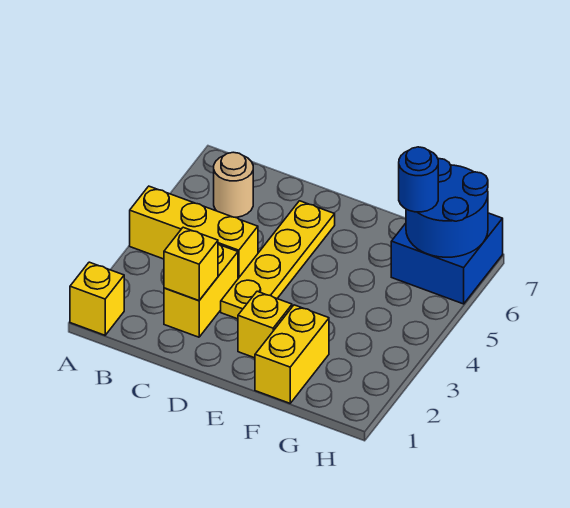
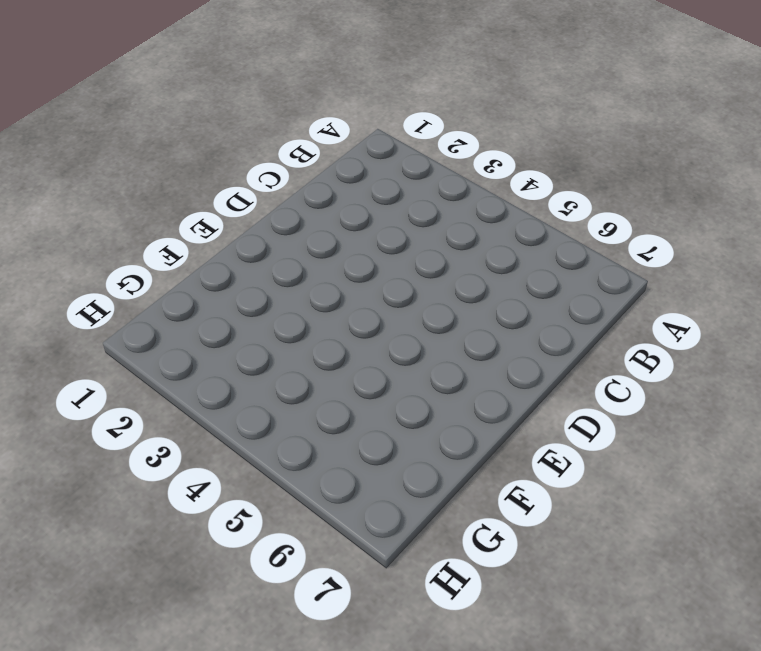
none -> yellow 1x1 brick [70,262,124,335]
none -> yellow 1x3 brick [130,186,258,278]

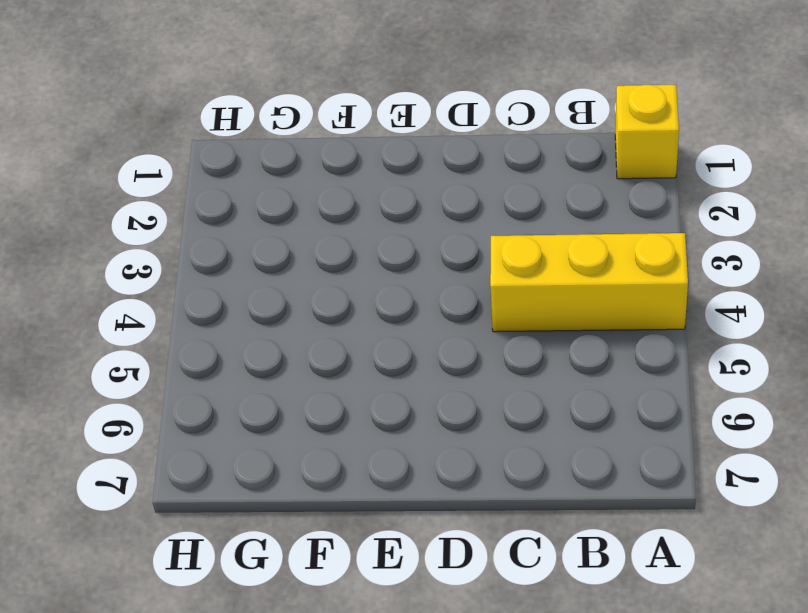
none -> tan 1x1 round brick [214,152,253,217]
none -> yellow 1x2 brick [164,244,238,337]

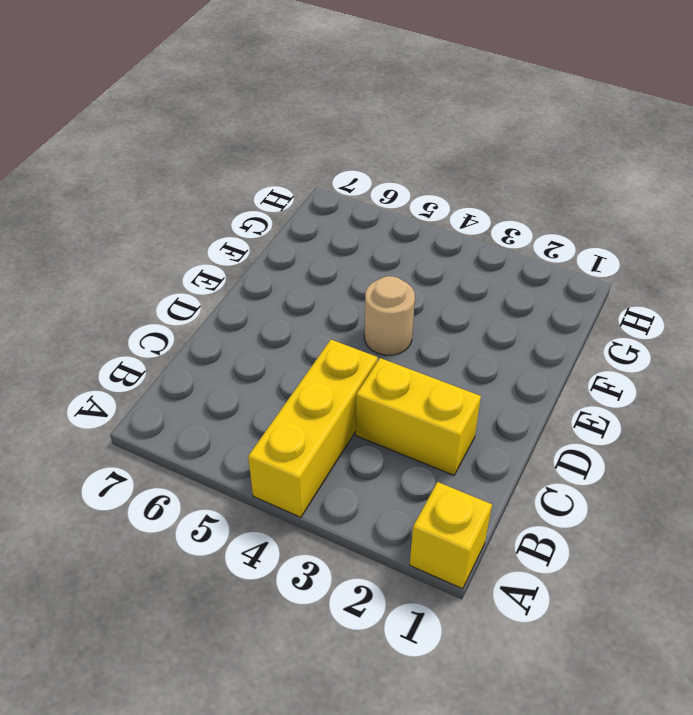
tan 1x1 round brick [364,276,415,355] -> tan 1x1 round brick moved to [214,152,253,217]
none -> yellow 1x4 plate [221,201,335,319]
none -> yellow 1x1 brick [238,291,292,358]

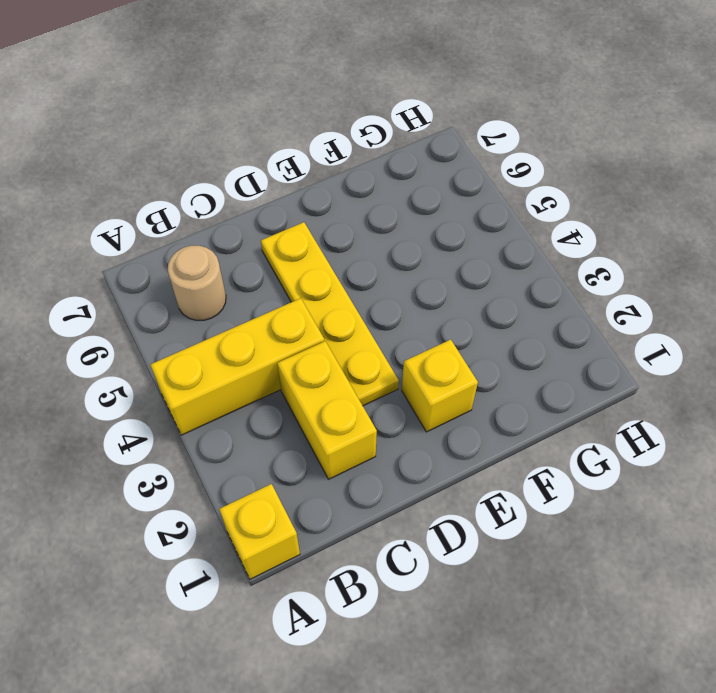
none -> yellow 1x2 brick [255,305,329,403]
none -> blue 2x2 brick [391,213,503,304]

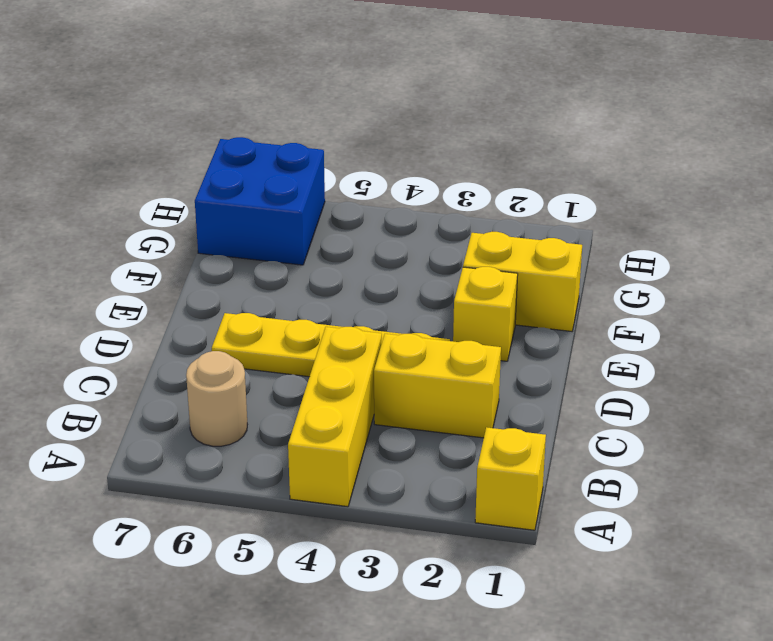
none -> yellow 1x1 brick [164,227,218,300]
none -> blue 2x2 round brick [406,158,488,257]

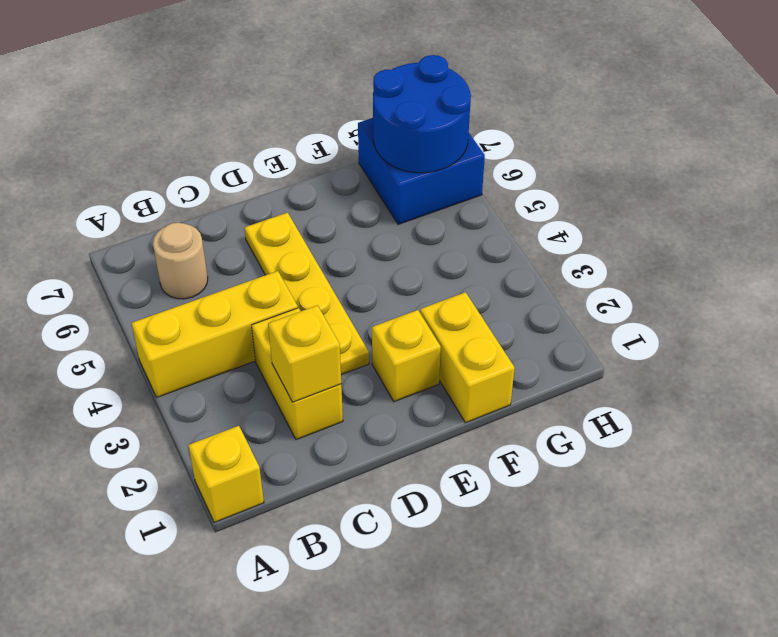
none -> blue 1x1 round brick [399,147,438,212]

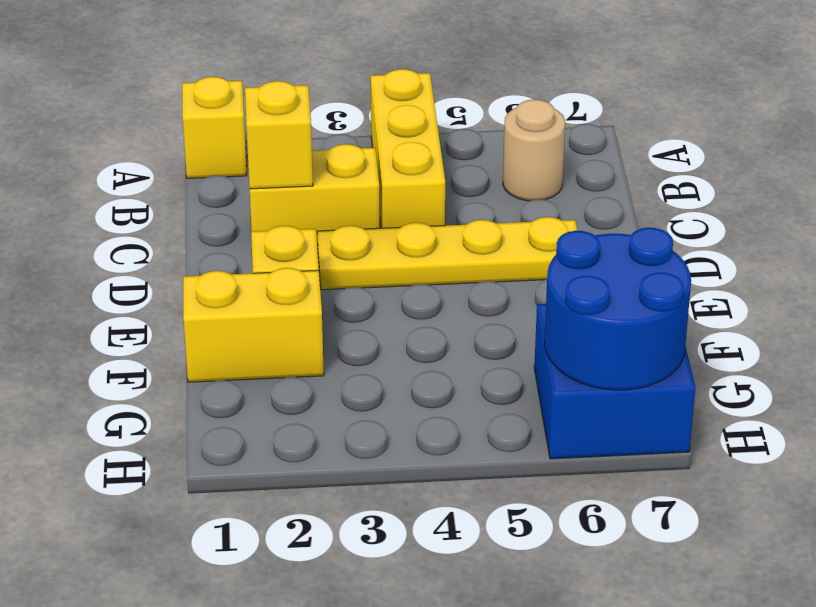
none -> blue 1x1 round brick [399,147,438,212]

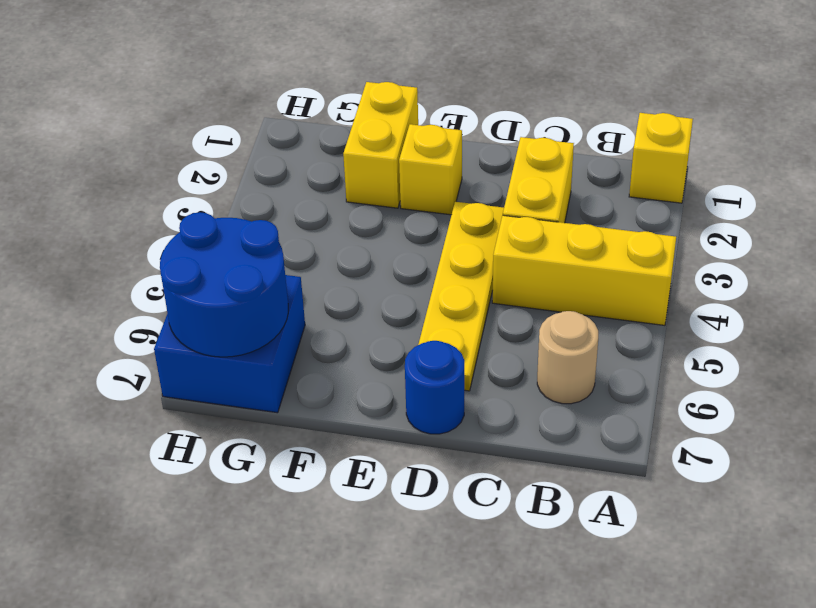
blue 1x1 round brick [405,341,464,434] -> blue 1x1 round brick moved to [399,147,438,212]
none -> yellow 1x1 brick [164,227,218,300]

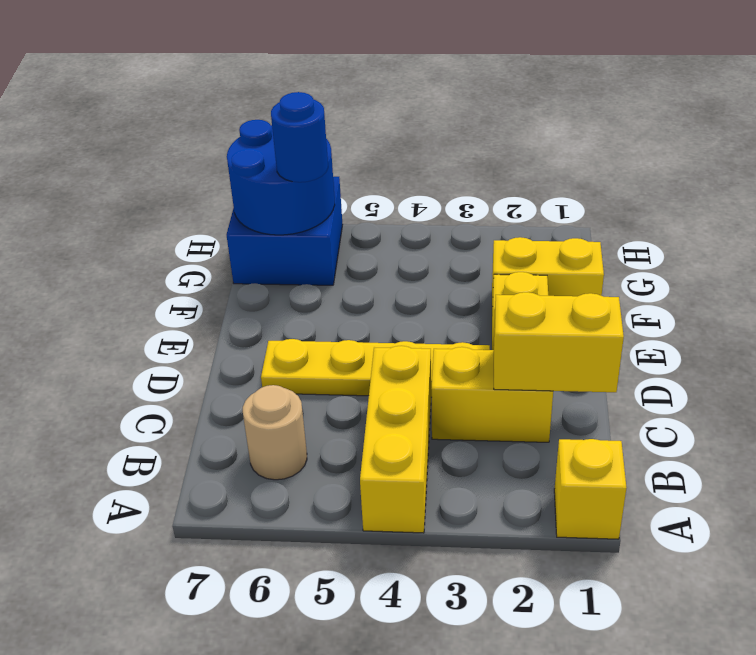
yellow 1x2 brick [494,292,624,392] -> yellow 1x1 brick [164,227,218,300]

